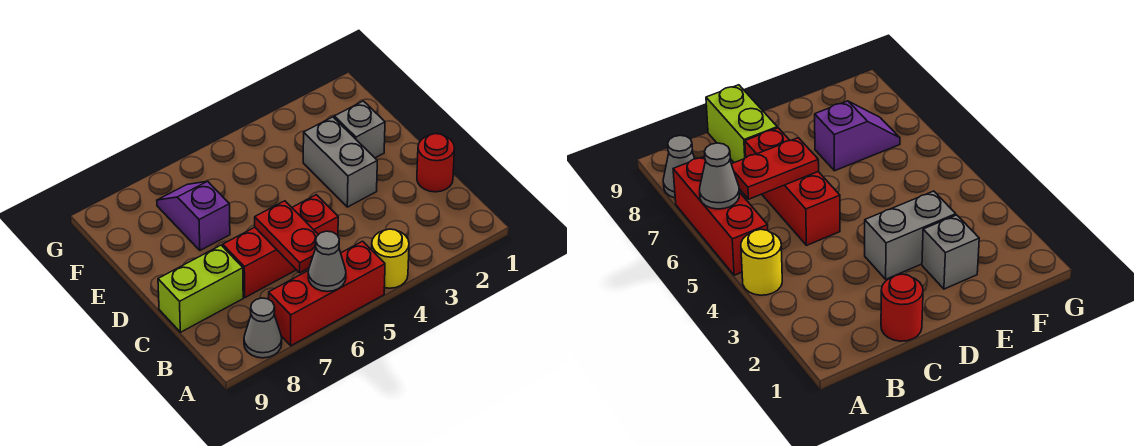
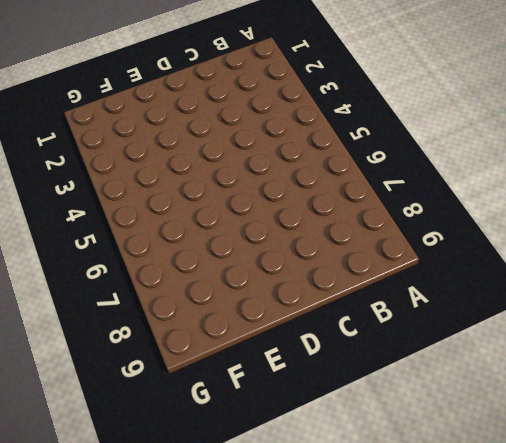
none -> yellow 1x1 round brick [372,229,409,288]
none -> red 1x3 brick [269,241,385,346]

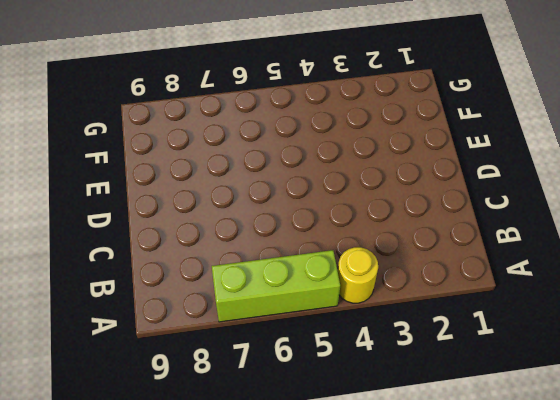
lime 1x3 brick [212,250,340,322] -> red 1x3 brick [269,241,385,346]
none -> grey 1x1 cone [244,298,282,358]
none -> red 1x1 round brick [417,134,455,192]

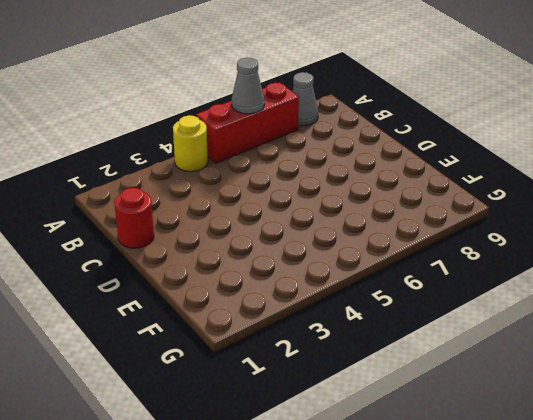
none -> red 1x3 brick [223,195,338,298]
none -> lime 1x2 brick [158,245,243,332]

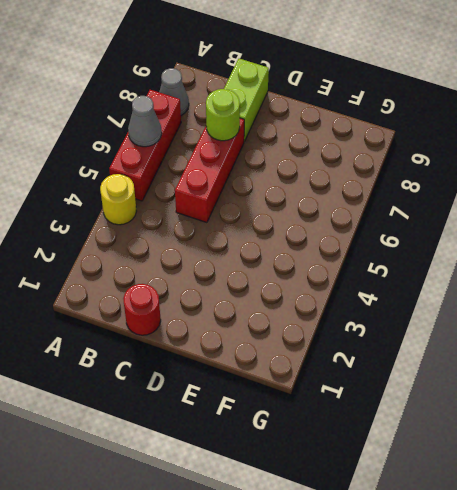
lime 1x1 round brick [206,89,240,141] -> none
none -> grey 1x2 brick [303,117,377,207]
none -> grey 1x1 brick [334,101,385,158]

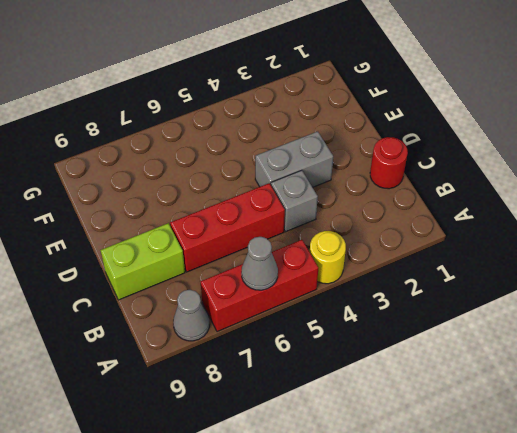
grey 1x1 brick [271,170,318,232] -> grey 1x1 brick moved to [334,101,385,158]
grey 1x2 brick [255,131,333,187] -> grey 1x2 brick turned to [303,117,377,207]
none -> purple 1x2 slope [157,181,230,250]
none -> red 1x2 plate [255,201,318,273]

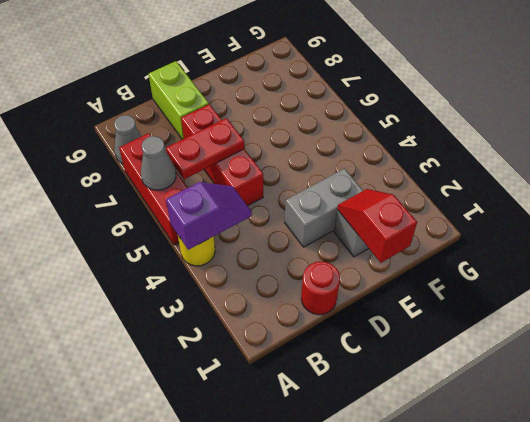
purple 1x2 slope [166,182,252,250] -> purple 1x2 slope moved to [157,181,230,250]
red 1x2 slope [337,189,417,263] -> none

